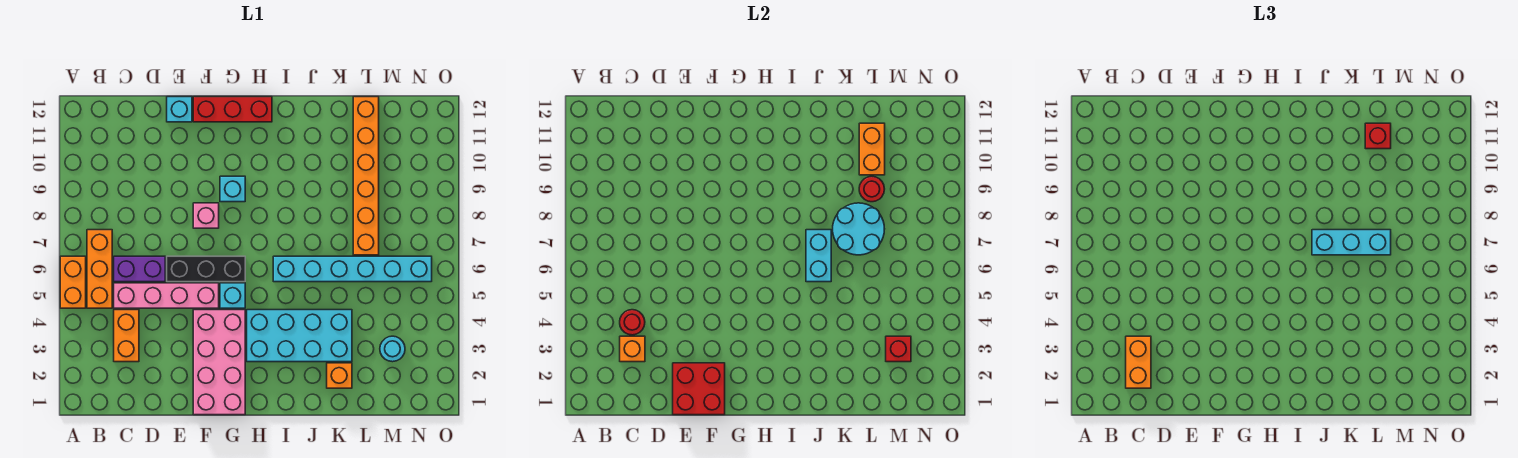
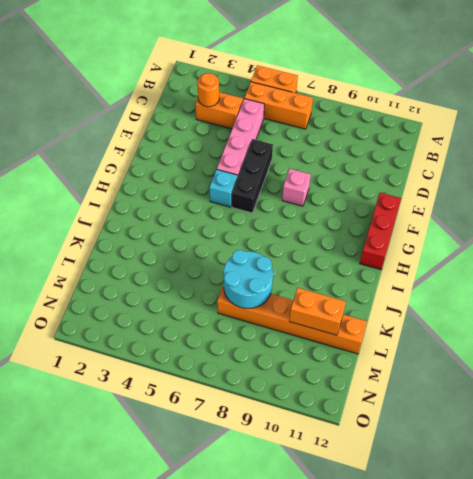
orange 1x1 round brick [197,73,219,107] -> orange 1x1 brick [620,336,645,362]
none -> purple 1x2 brick [114,256,165,282]
none -> cyan 1x1 brick [167,97,192,122]
none -> pink 2x4 brick [193,310,245,415]

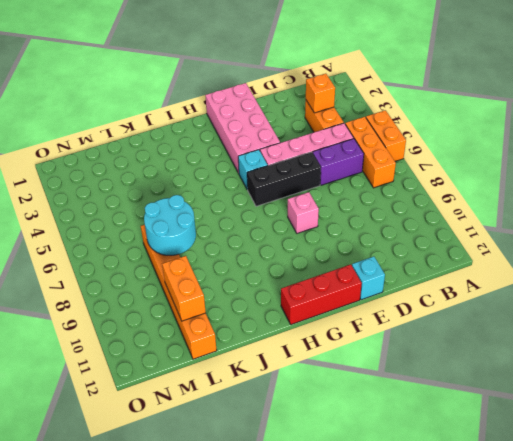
none -> cyan 1x1 brick [220,176,245,202]
none -> cyan 2x4 brick [247,310,352,362]
none -> cyan 1x6 brick [273,256,432,282]

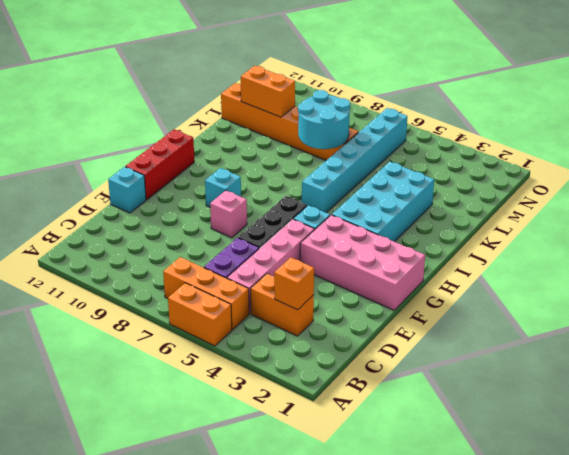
none -> orange 1x1 brick [327,363,352,388]
none -> cyan 1x1 round brick [380,336,405,362]
none -> red 1x1 round brick [620,310,645,335]

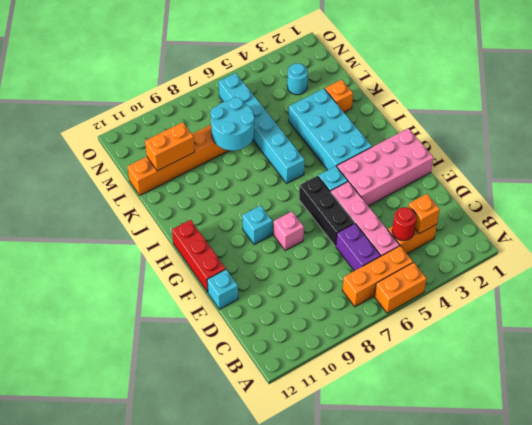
none -> red 2x2 brick [673,363,725,415]
none -> cyan 1x2 brick [806,230,831,282]
none -> red 1x1 round brick [859,176,884,202]

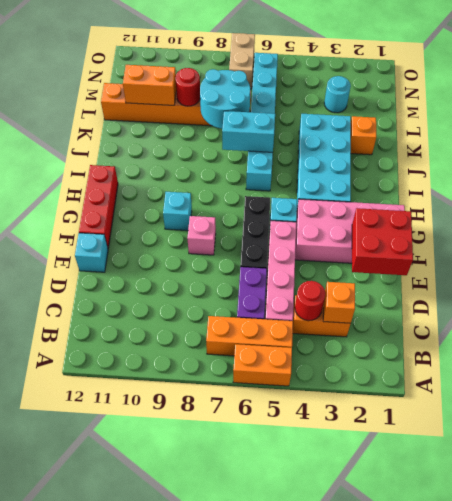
tan 1x2 brick [229,33,255,89] -> none
none -> red 1x1 brick [886,336,911,362]
none -> orange 1x2 brick [1126,336,1151,388]
none -> cyan 1x3 brick [1312,230,1391,255]

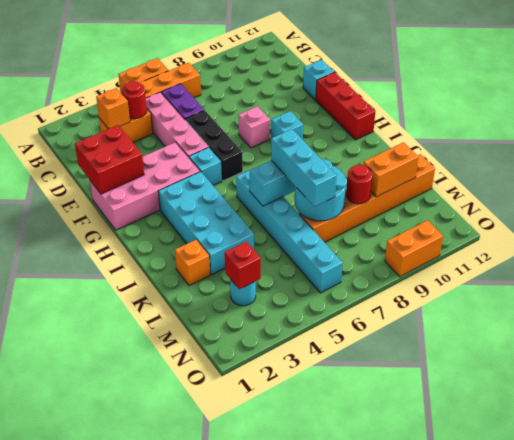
orange 1x2 brick [385,220,443,277] -> orange 1x2 brick moved to [1126,336,1151,388]
none -> red 1x1 brick [1365,123,1391,149]

